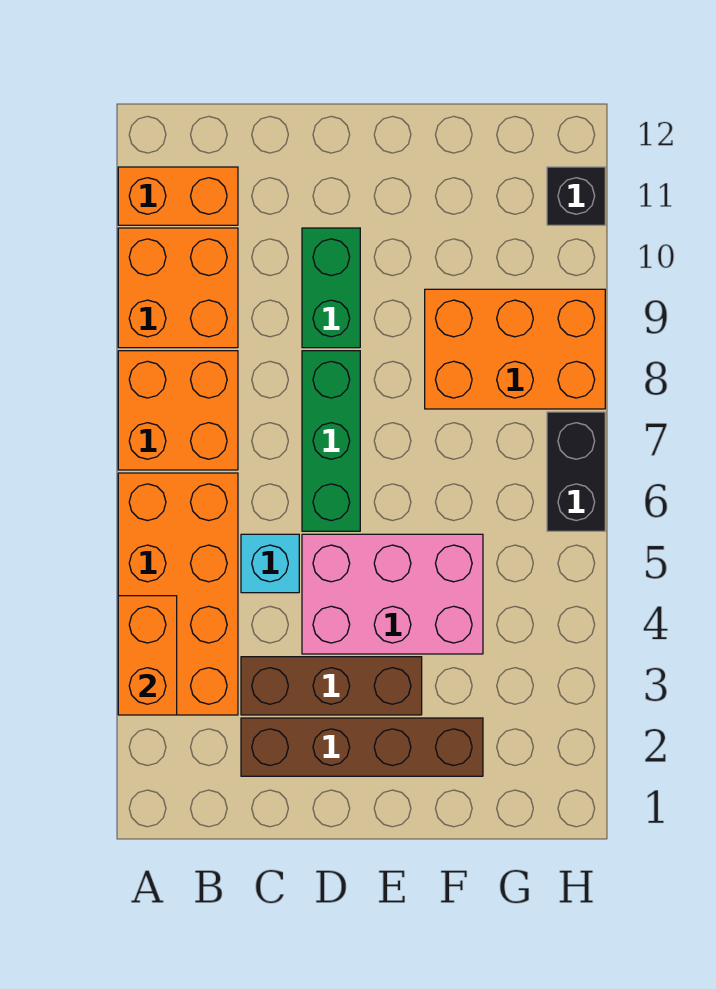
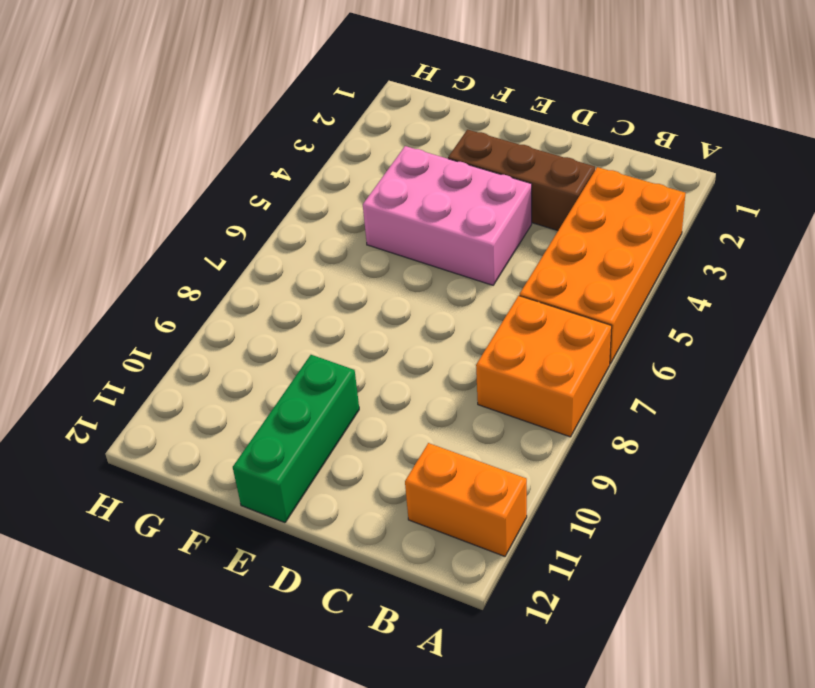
green 1x3 brick [233,355,359,523] -> green 1x3 brick moved to [302,351,360,531]
none -> orange 2x2 brick [118,228,238,348]
none -> brown 1x4 brick [241,718,483,776]
none -> cyan 1x1 brick [241,534,299,593]

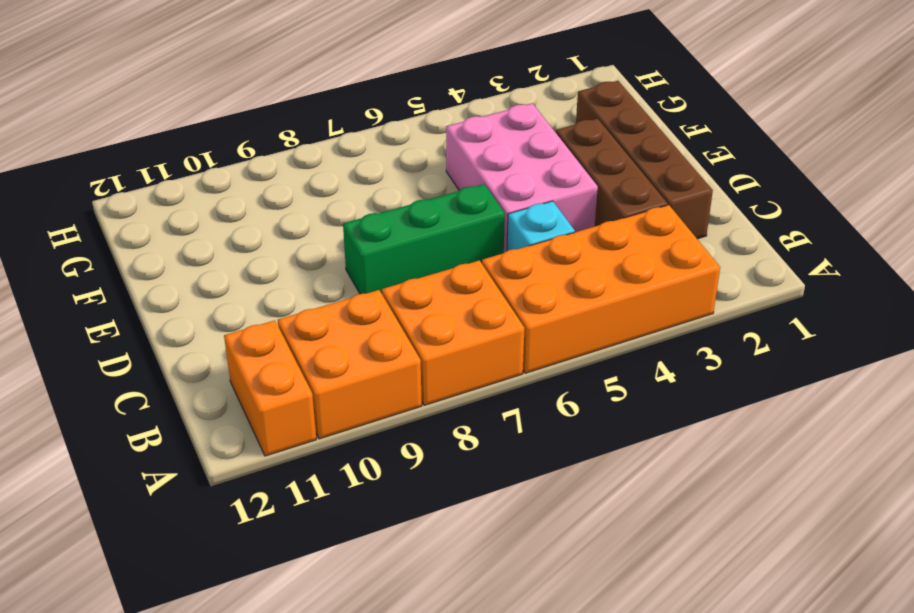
none -> green 1x2 brick [302,228,360,348]
none -> orange 2x3 brick [425,289,605,409]
none -> black 1x2 brick [547,412,605,531]

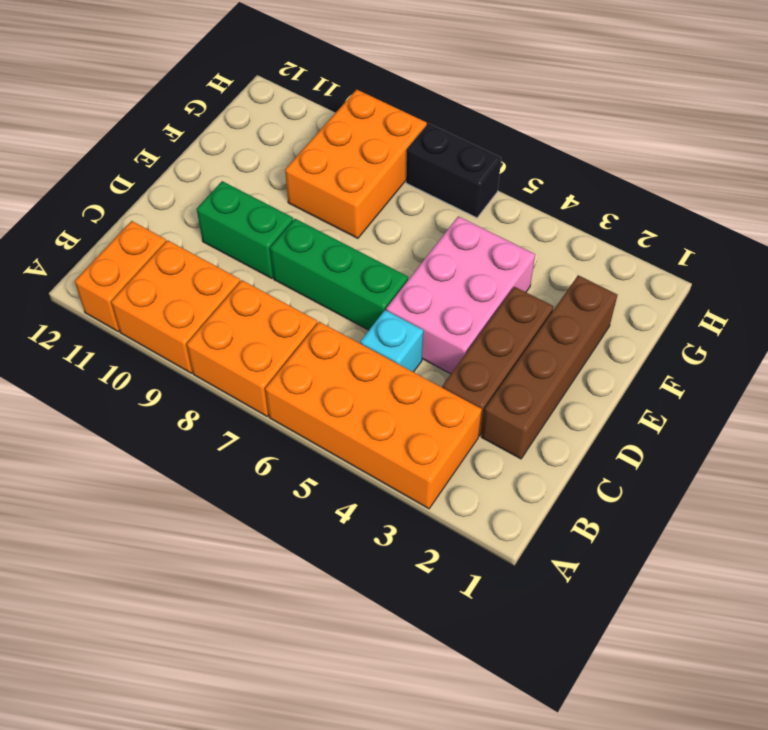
none -> black 1x1 brick [547,167,605,225]
none -> orange 1x2 brick [118,596,177,715]

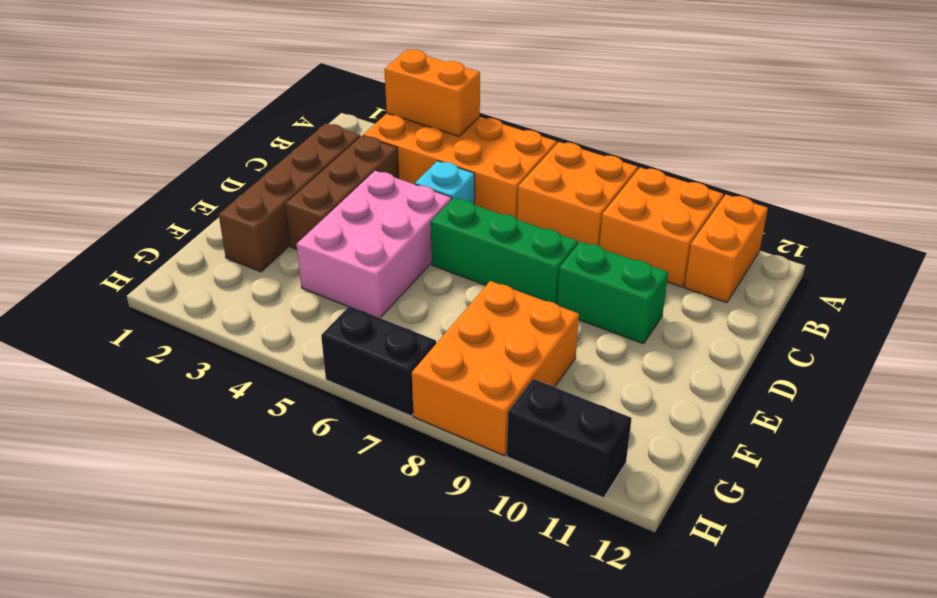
black 1x2 brick [507,379,632,498] -> black 1x1 brick [547,167,605,225]

